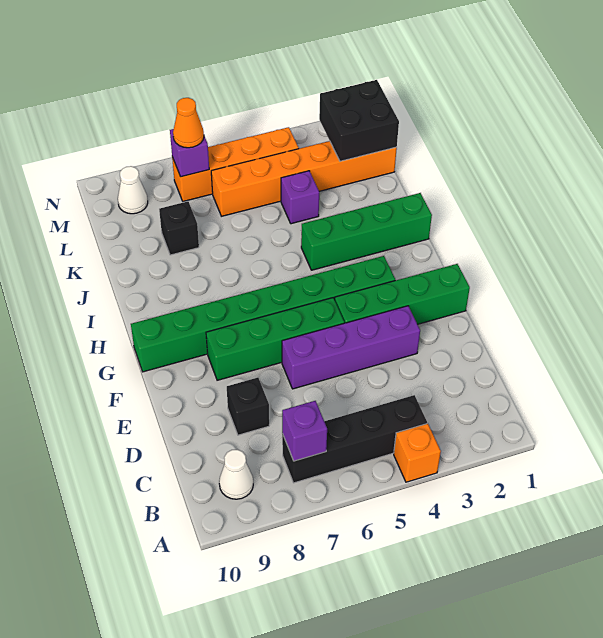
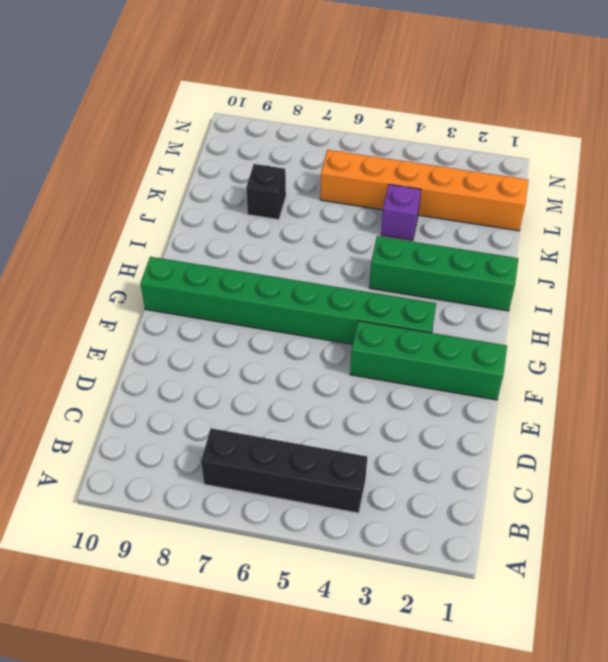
none -> orange 1x1 brick [394,424,441,482]
none -> white 1x1 cone [219,450,253,499]
none -> black 1x1 brick [227,378,269,435]

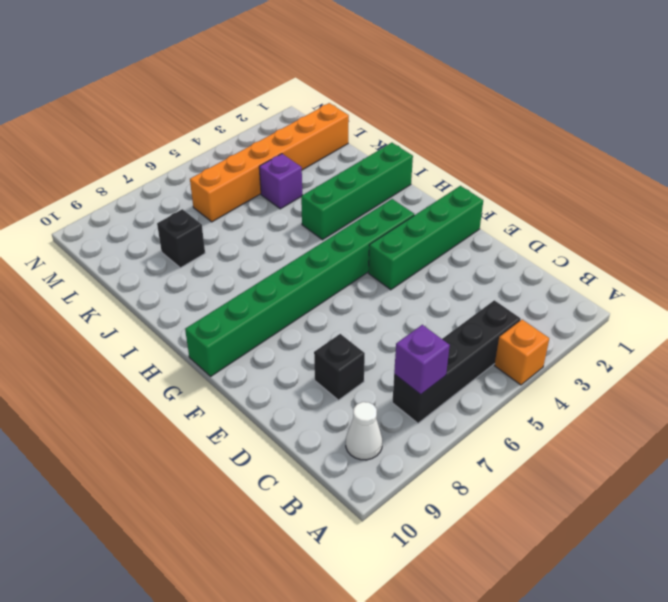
none -> purple 1x4 brick [282,306,420,389]
none -> green 1x4 brick [206,298,344,380]
none -> orange 1x4 brick [172,127,299,201]

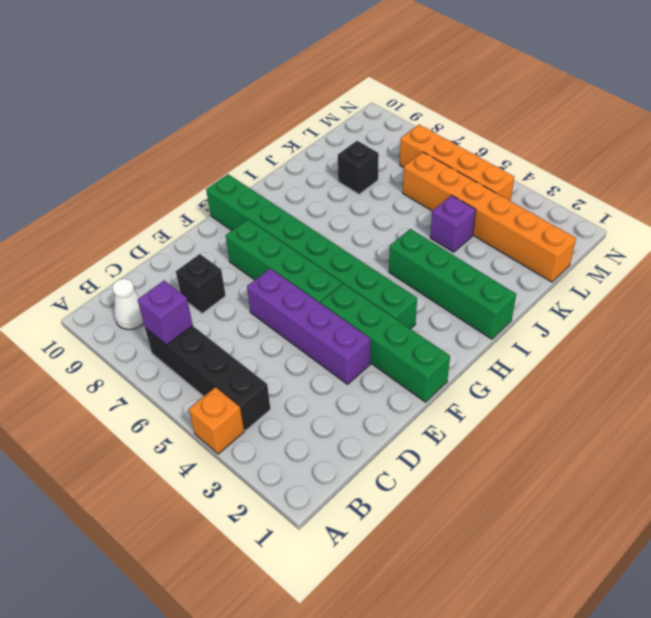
none -> white 1x1 cone [118,166,148,214]
none -> black 2x2 brick [319,80,399,161]
none -> purple 1x1 brick [170,129,209,177]

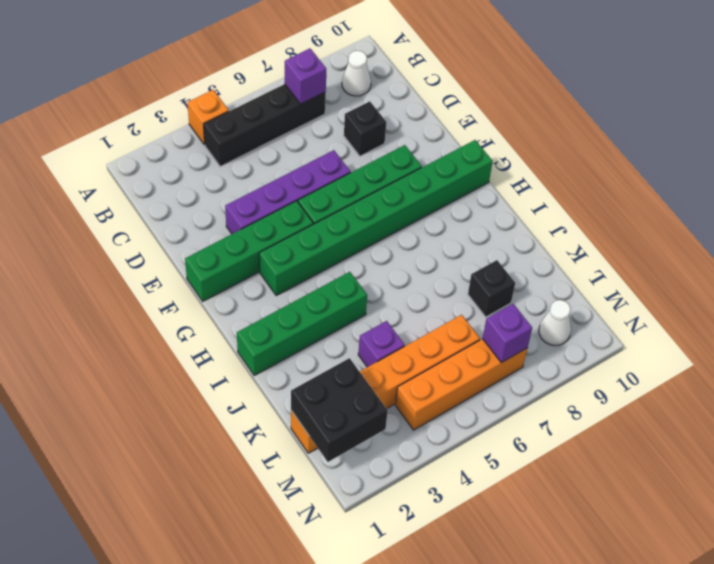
none -> orange 1x1 cone [173,98,204,148]

